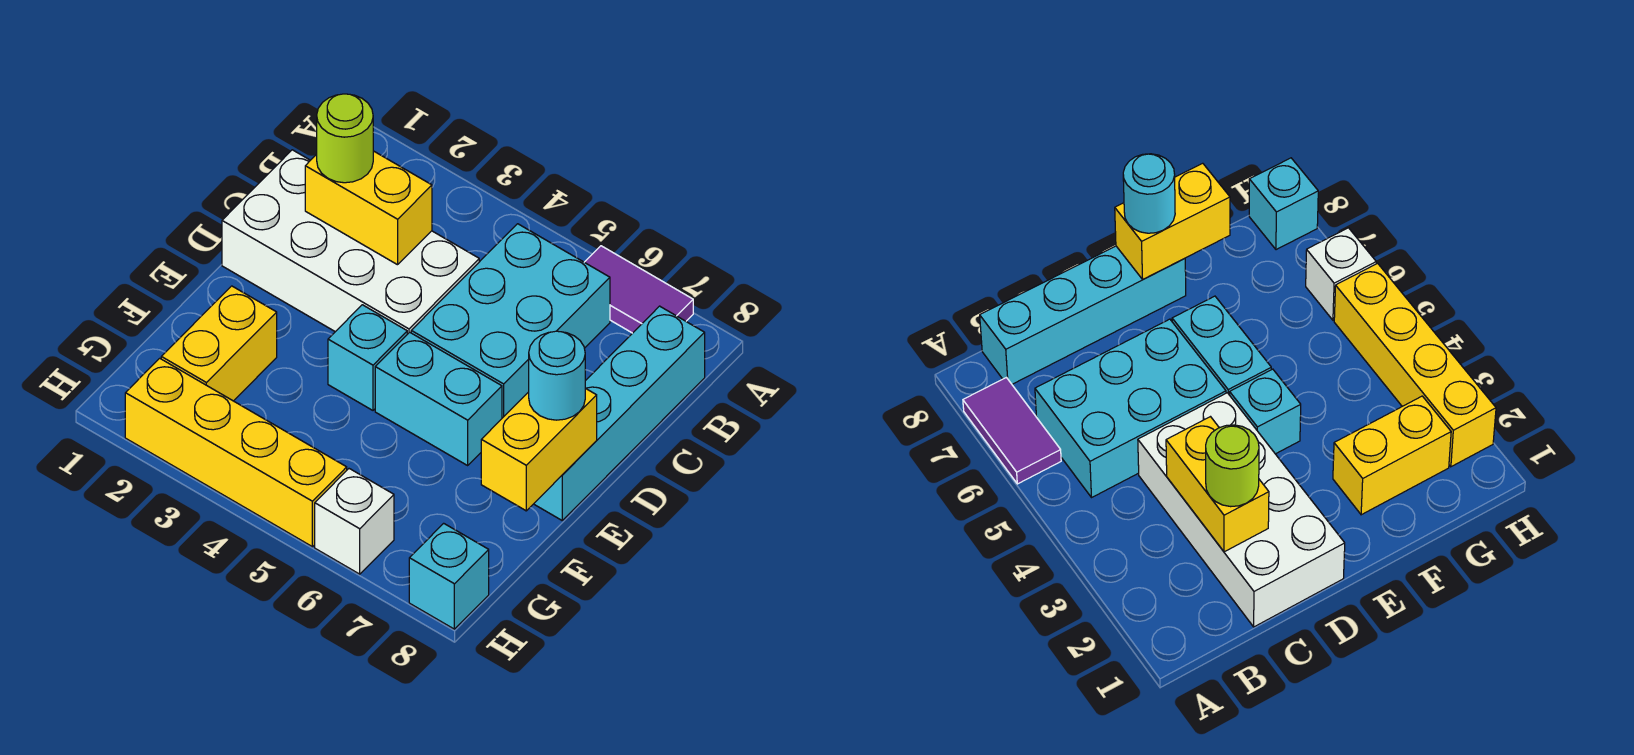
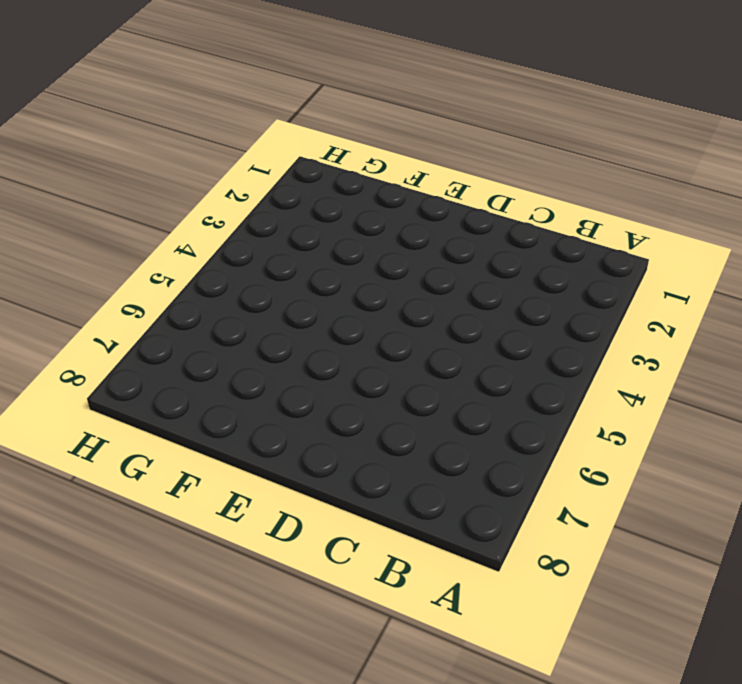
none -> purple 1x2 tile [585,246,693,333]
none -> cyan 2x3 brick [411,224,610,418]
none -> cyan 1x4 brick [534,306,705,520]

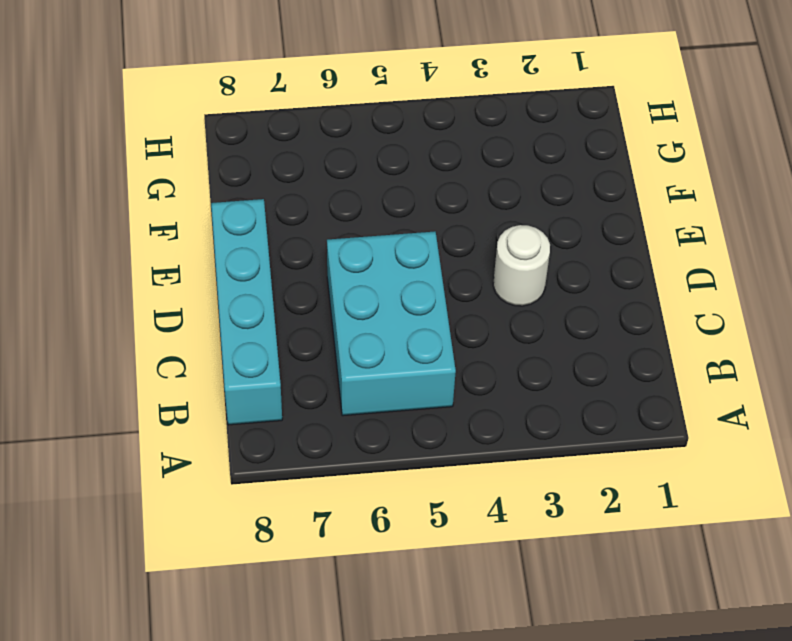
white 1x1 round brick [493,225,550,306] -> white 2x4 brick [222,150,479,334]
none -> purple 1x2 tile [585,246,693,333]
none -> cyan 1x1 brick [328,305,407,410]
none -> cyan 1x2 brick [375,332,502,465]

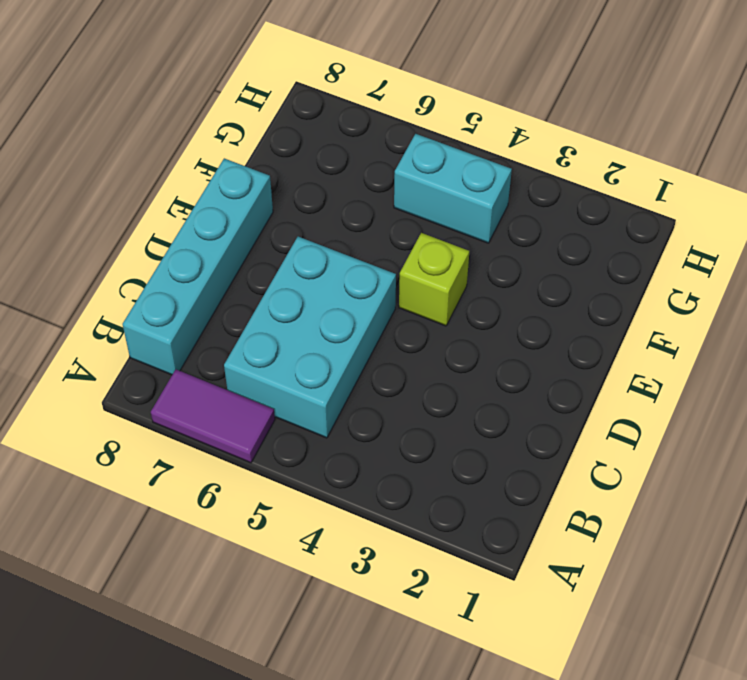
lime 1x1 brick [399,233,469,326] -> cyan 1x1 brick [328,305,407,410]
cyan 1x2 brick [394,134,512,243] -> cyan 1x2 brick moved to [375,332,502,465]
none -> white 2x4 brick [222,150,479,334]
none -> yellow 1x2 brick [161,286,277,401]
none -> yellow 1x4 brick [125,358,347,547]

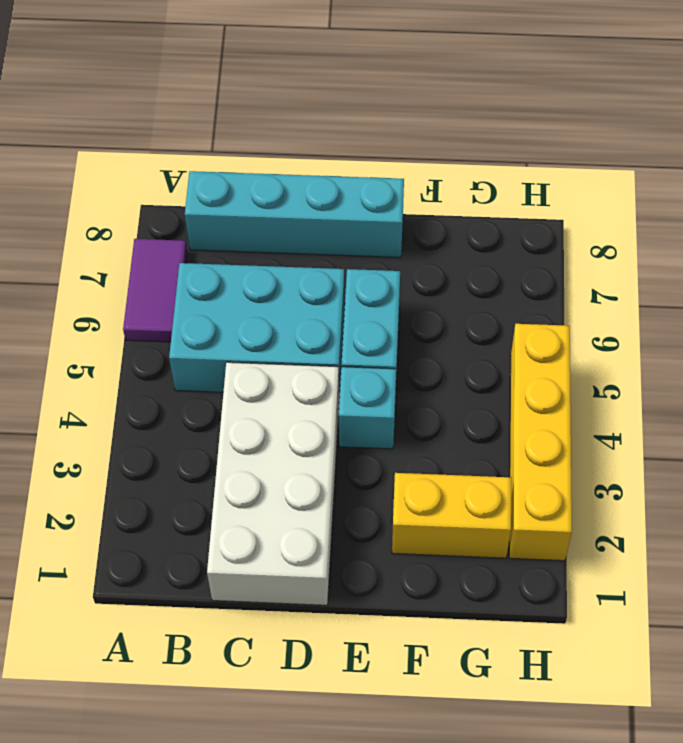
none -> white 1x1 brick [315,469,394,574]
none -> cyan 1x1 brick [409,523,489,629]
none -> yellow 1x2 brick [305,151,432,265]

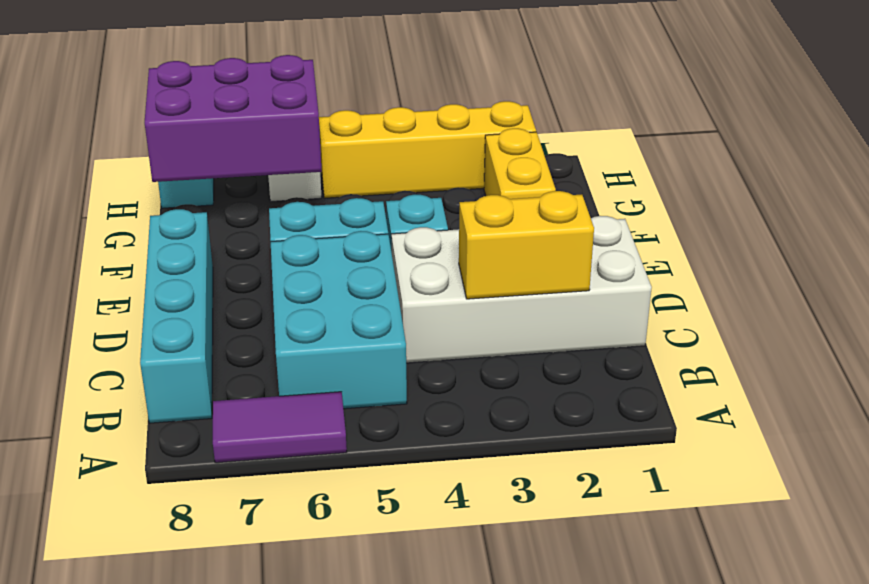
purple 2x3 brick [145,55,322,182] -> none
none -> yellow 1x2 brick [481,388,597,511]
none -> lime 1x1 round brick [317,94,373,183]
none -> cyan 1x1 round brick [529,331,585,420]

